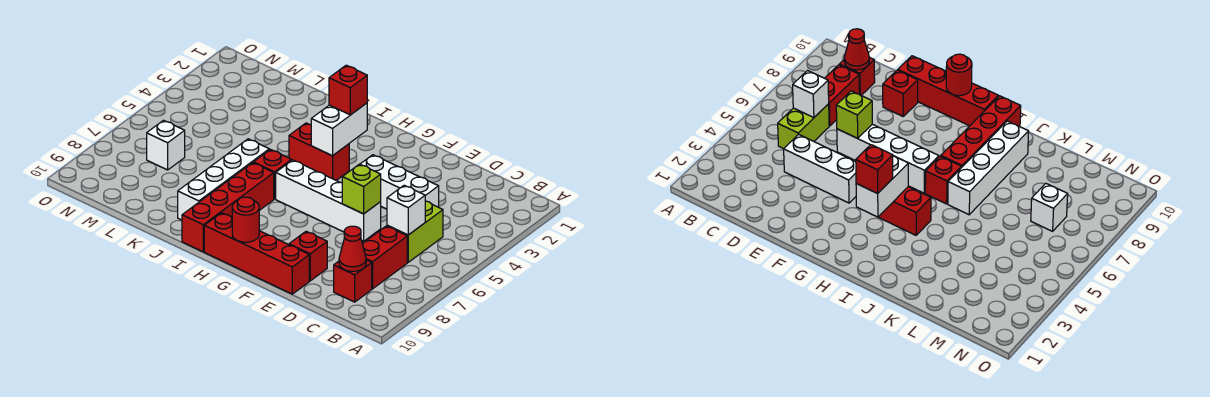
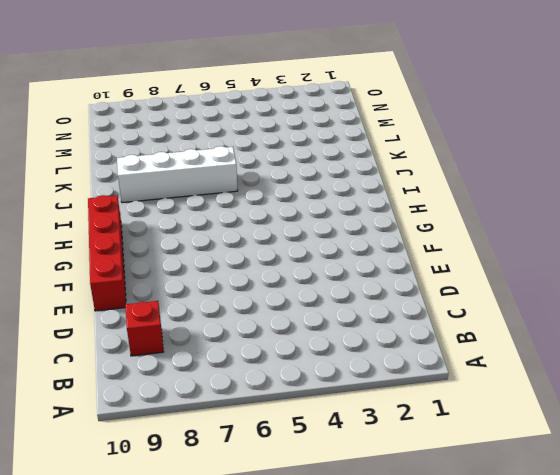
none -> lime 1x2 brick [387,201,443,262]
none -> red 1x2 brick [362,226,407,289]
none -> white 1x3 brick [360,155,439,209]

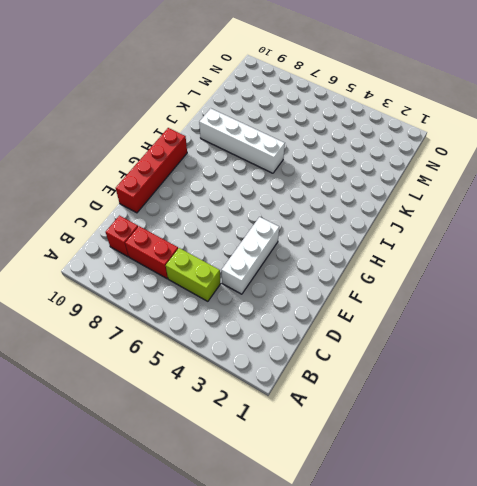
none -> white 1x4 brick [276,160,381,241]
none -> red 1x1 brick [289,231,327,281]
none -> red 1x2 brick [289,123,349,181]

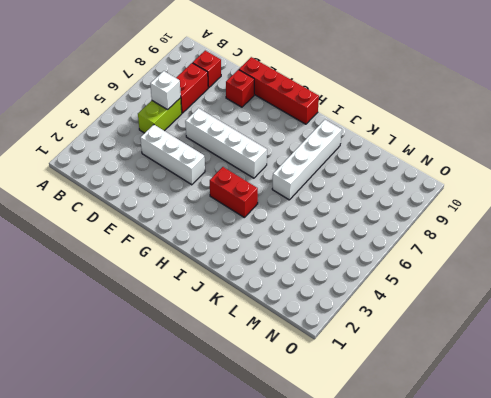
none -> red 1x1 brick [253,149,292,199]
none -> red 1x4 brick [182,163,274,252]
none -> white 1x1 brick [147,120,185,170]

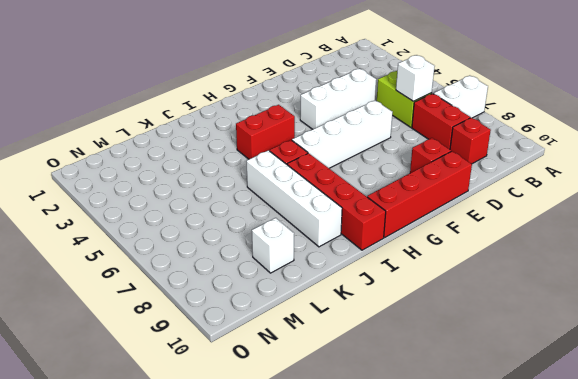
white 1x2 brick [433,76,488,118] -> white 1x2 brick turned to [311,103,367,156]
white 1x1 brick [252,218,294,273] -> white 1x1 brick moved to [147,120,185,170]
none -> red 1x1 cone [339,226,366,271]
none -> lime 1x1 brick [342,164,381,214]
none -> red 1x1 round brick [232,197,259,242]

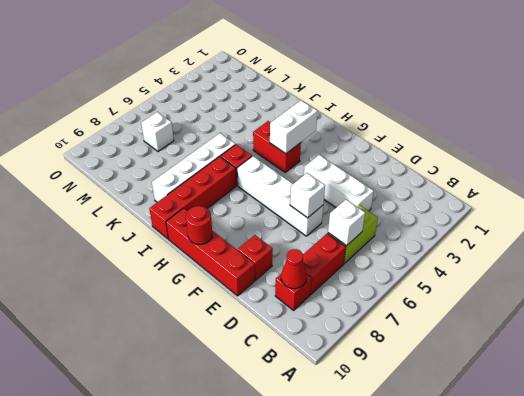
white 1x1 brick [290,173,325,218] -> lime 1x1 brick [342,164,381,214]
none -> red 1x1 brick [329,65,367,115]

